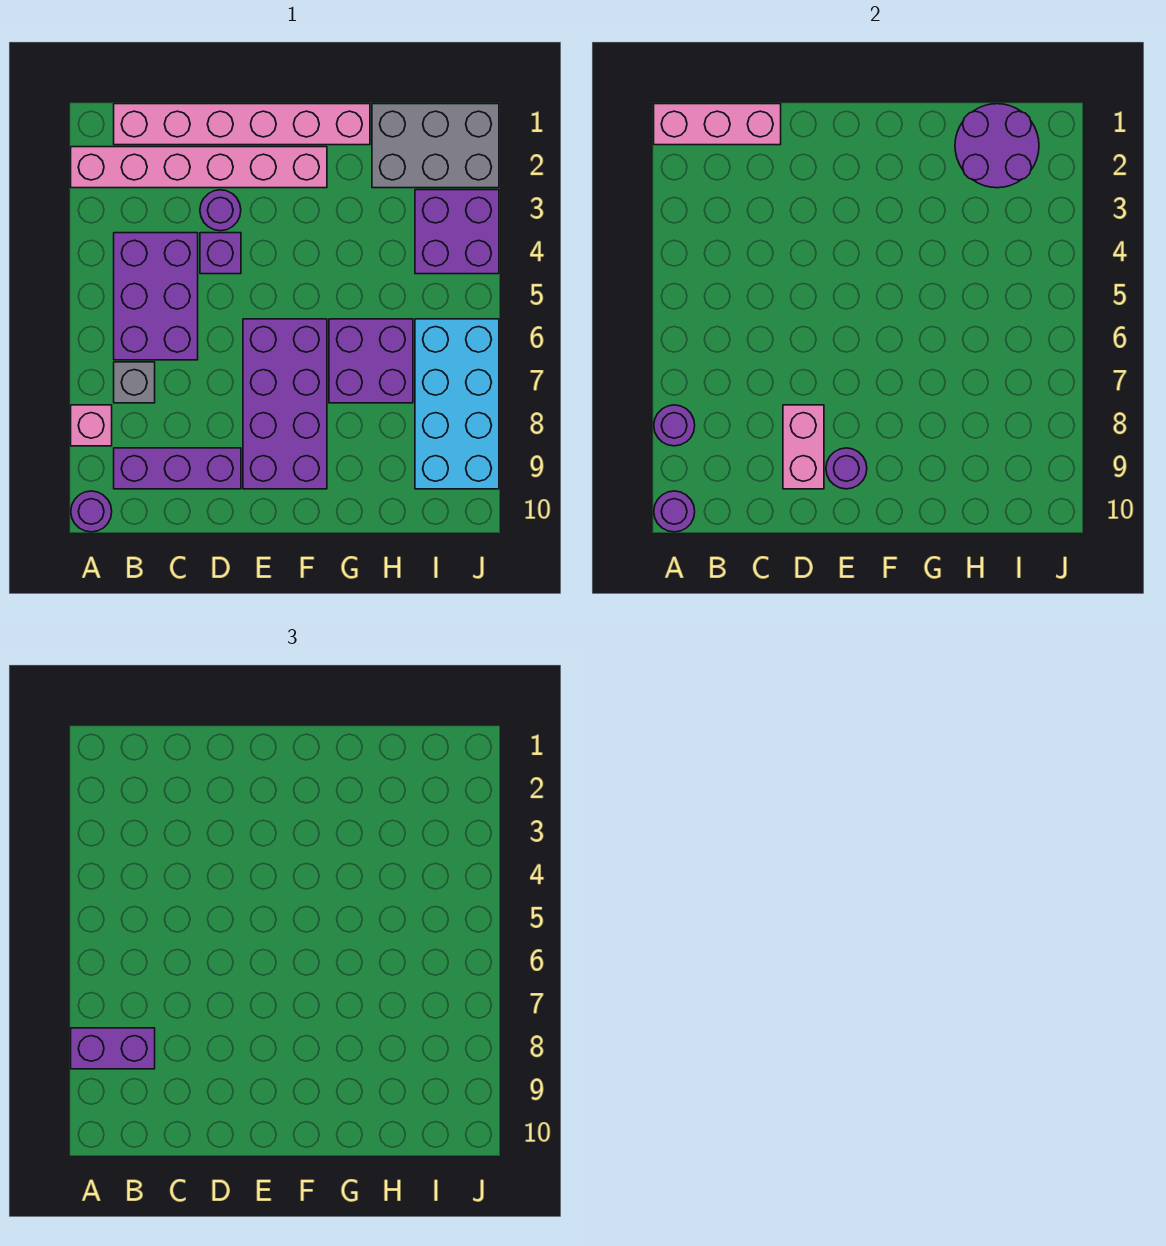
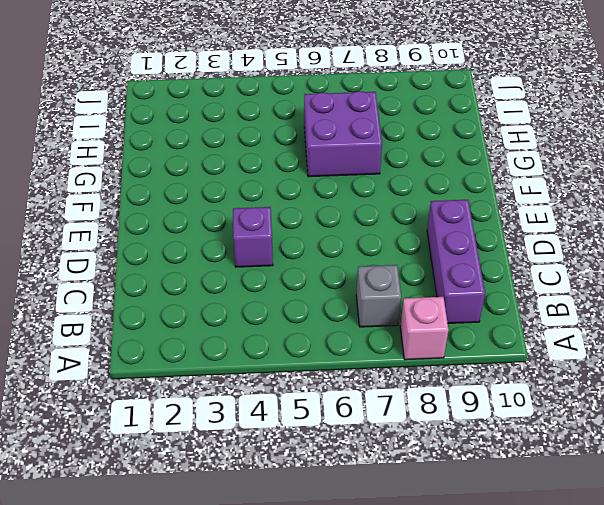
none -> pink 1x6 brick [71,147,327,188]
none -> purple 1x1 round brick [71,491,112,532]
none -> pink 1x6 brick [114,104,370,145]

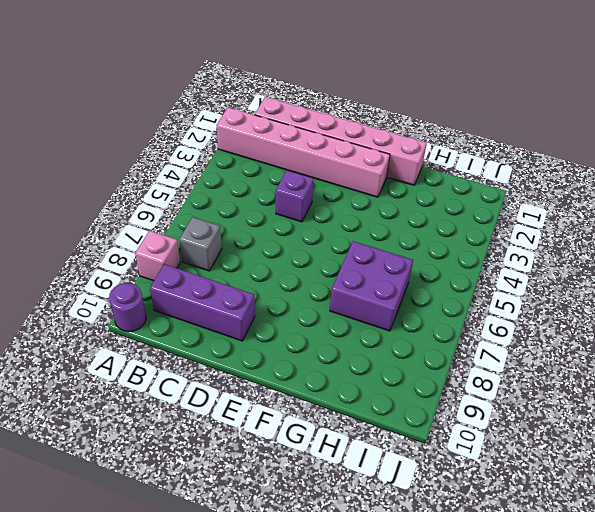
none -> purple 2x3 brick [114,233,198,360]
none -> purple 1x1 round brick [200,190,241,231]
none -> purple 2x4 brick [243,319,327,489]

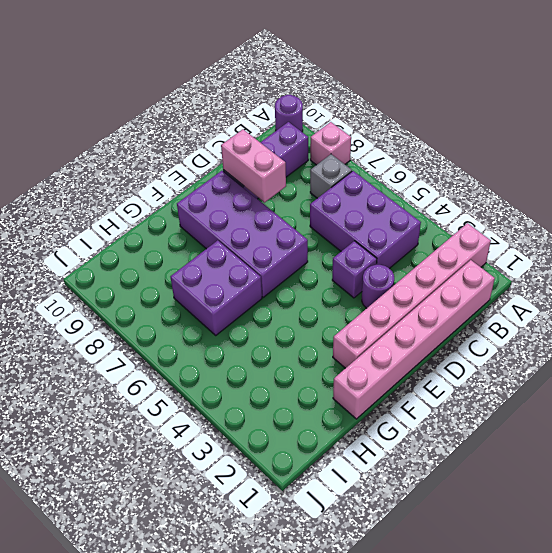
none -> grey 2x3 brick [372,104,499,188]
none -> purple 2x2 brick [415,190,499,274]
none -> cyan 2x4 brick [415,319,499,489]

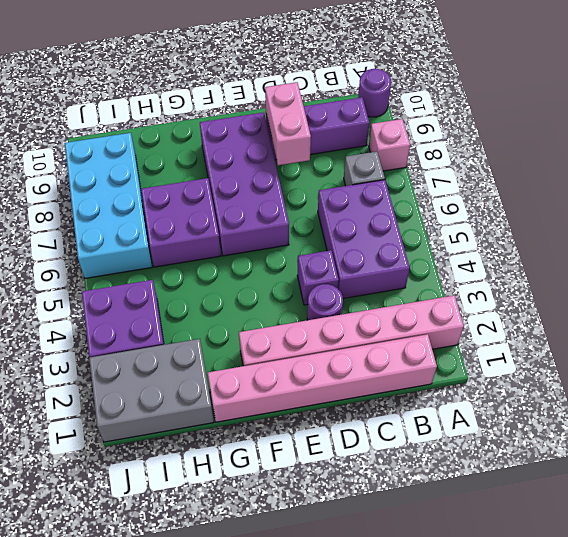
none -> pink 1x3 brick [654,104,781,145]
none -> purple 1x1 round brick [654,405,695,446]
none -> purple 1x1 round brick [654,491,695,532]

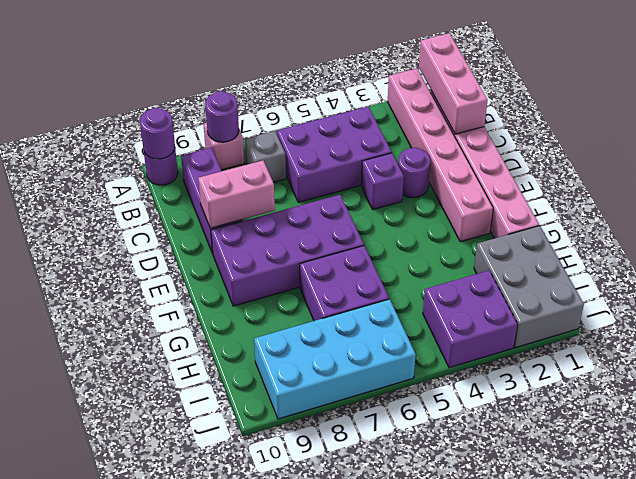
none -> purple 1x1 round brick [826,448,867,489]
none -> purple 2x2 round brick [955,104,1039,188]
none -> purple 1x2 brick [71,1028,155,1069]

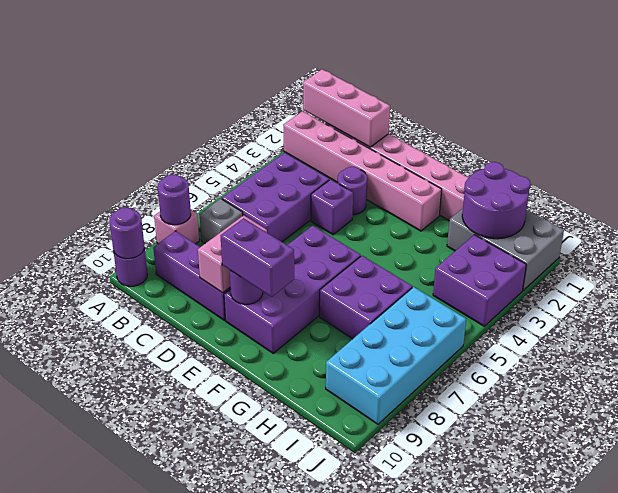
purple 1x2 brick [220,218,294,297] -> purple 1x2 brick moved to [71,1028,155,1069]

